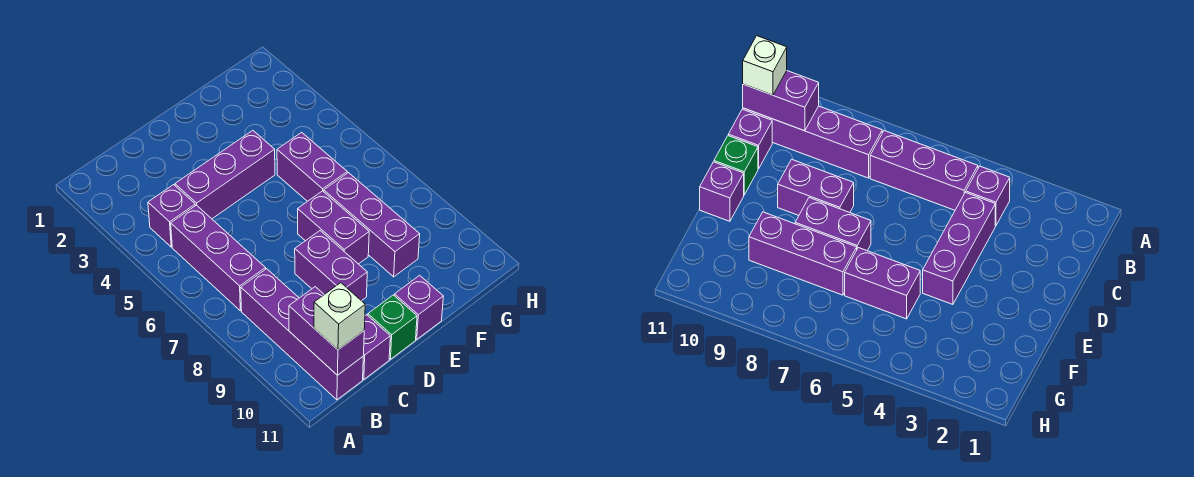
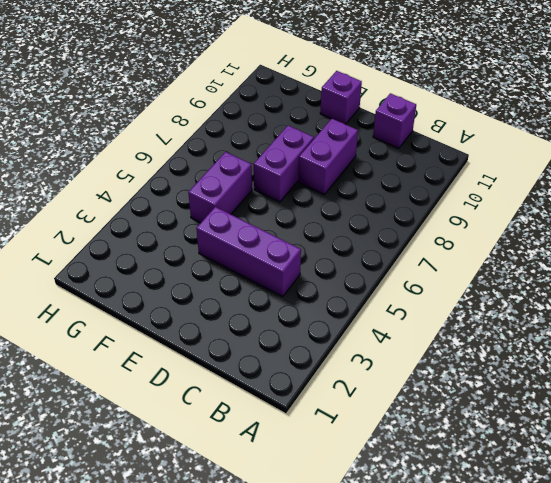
none -> purple 1x1 brick [148,185,195,247]
none -> purple 1x3 brick [171,205,266,311]
none -> purple 1x4 brick [241,269,363,400]

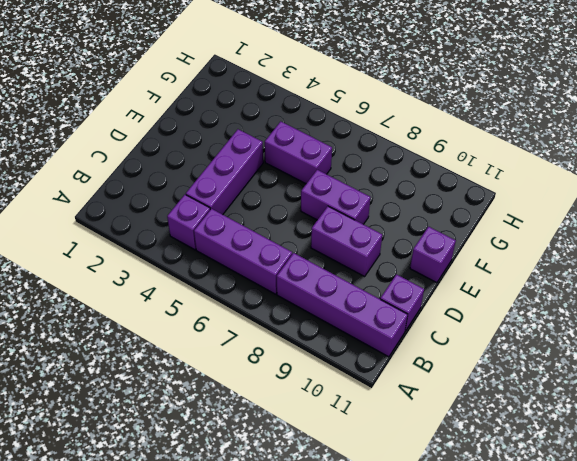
none -> green 1x1 brick [368,295,417,359]
none -> purple 1x3 brick [324,173,420,277]
none -> purple 1x2 brick [289,287,364,375]

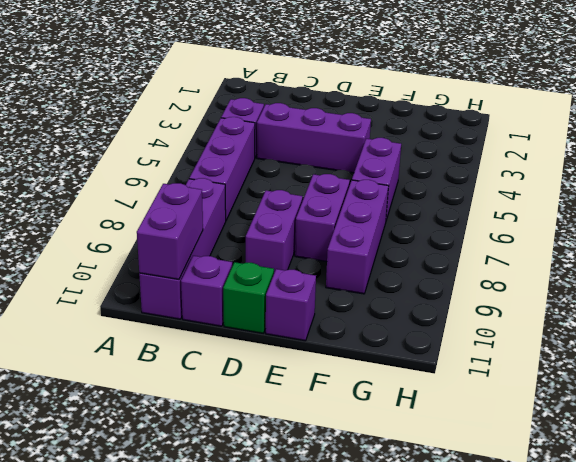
none -> white 1x1 brick [314,283,365,350]

